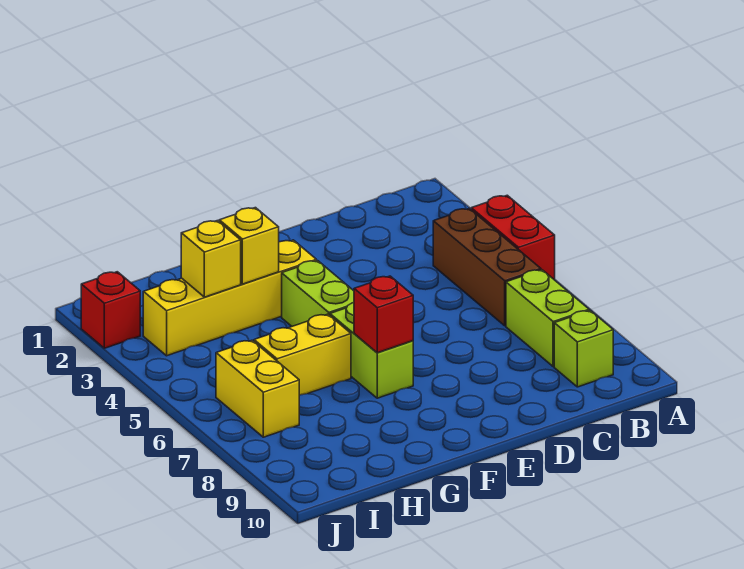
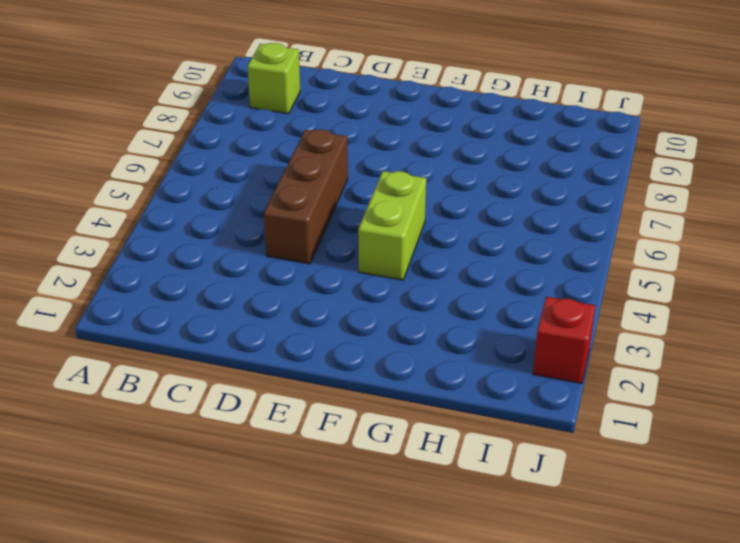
brown 1x3 brick [264,130,348,264] -> brown 1x3 brick moved to [433,208,541,326]
none -> red 1x2 brick [471,195,555,280]
none -> lime 1x2 brick [506,270,589,367]
none -> yellow 1x4 brick [143,240,316,356]

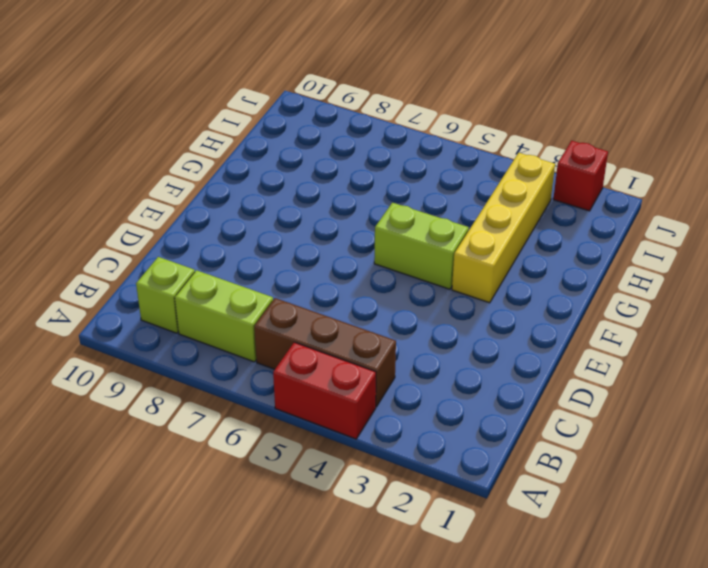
none -> lime 1x2 brick [330,303,413,398]
none -> yellow 1x2 brick [254,314,351,395]
none -> yellow 1x2 brick [216,340,299,437]

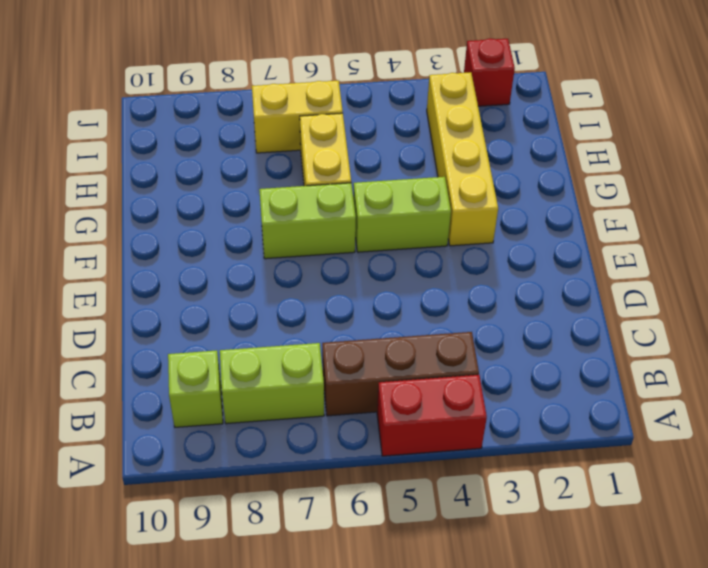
none -> red 1x1 brick [354,276,413,353]
none -> yellow 1x1 brick [219,208,279,284]
none -> yellow 1x1 brick [181,221,241,297]

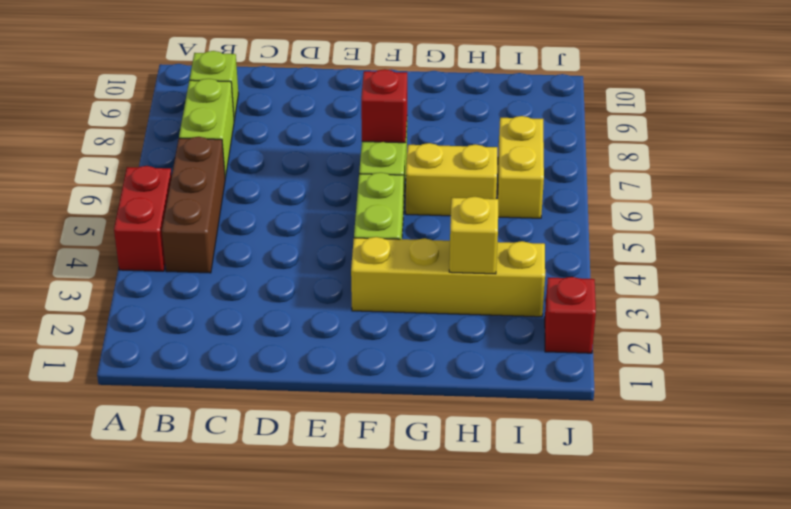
none -> yellow 1x1 brick [219,208,279,284]

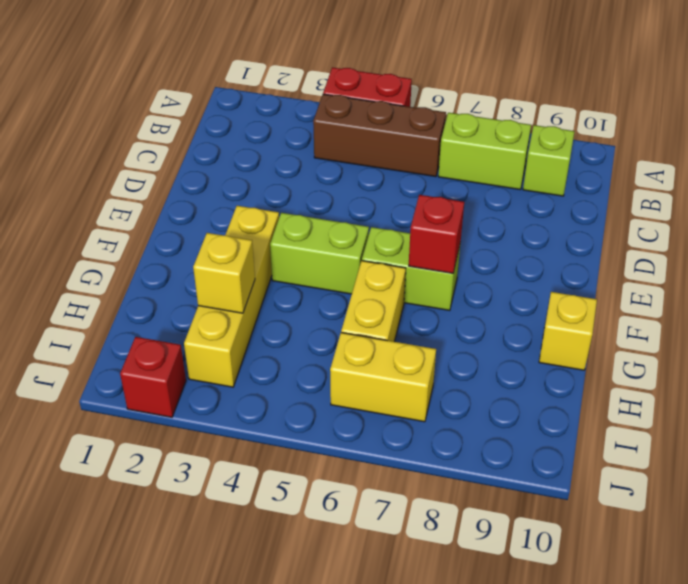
yellow 1x1 brick [539,292,597,370] -> yellow 1x1 brick moved to [219,208,279,284]

